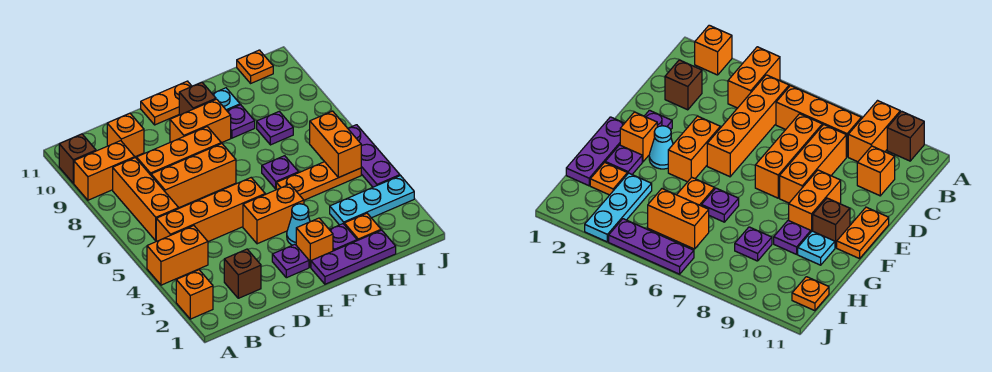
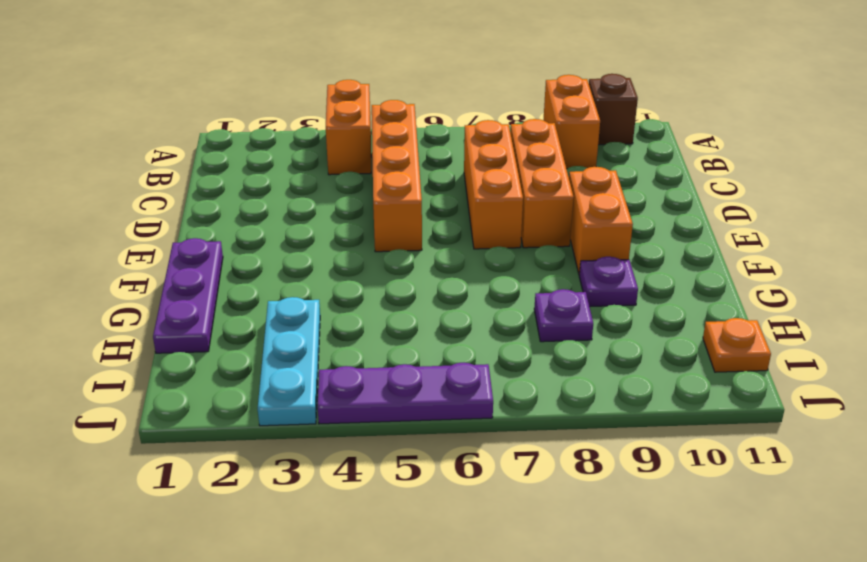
none -> orange 1x1 brick [176,270,213,319]
none -> orange 1x3 brick [113,158,179,241]
none -> brown 1x1 brick [224,249,261,298]

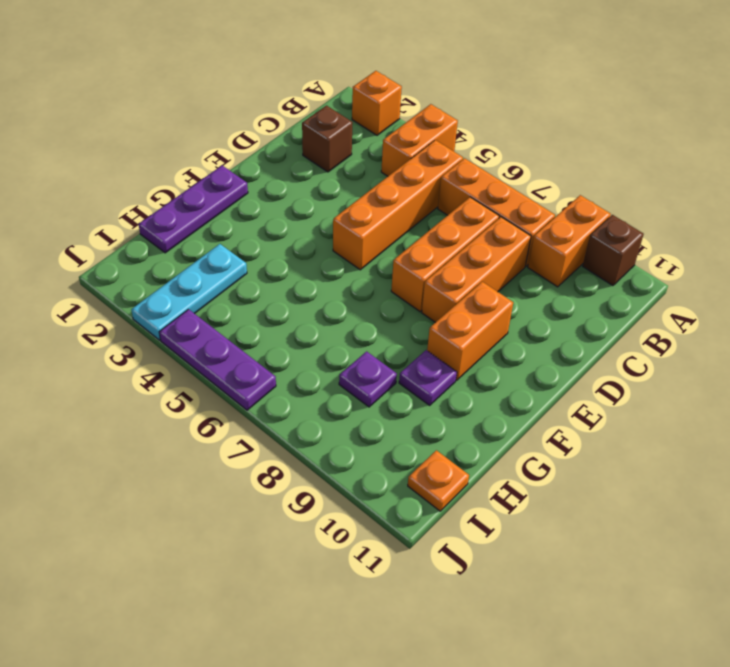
none -> orange 1x1 brick [107,113,144,157]
none -> purple 1x1 plate [272,244,309,278]
none -> orange 1x2 brick [243,184,304,244]

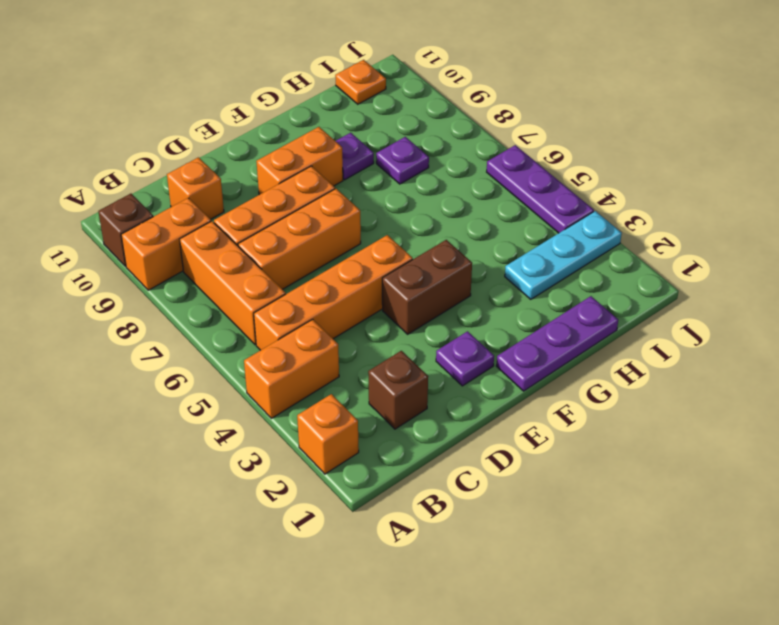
brown 1x2 brick [382,240,472,334] -> orange 1x2 brick [243,184,304,244]
none -> orange 1x2 plate [141,81,192,125]
none -> orange 1x1 brick [296,218,333,267]
none -> cyan 1x1 cone [287,204,310,245]

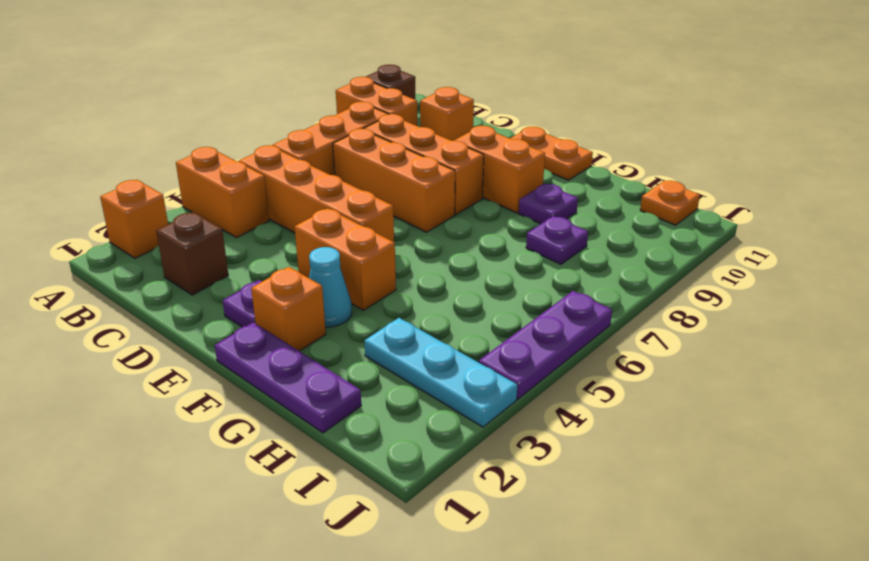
none -> brown 1x1 brick [179,82,216,115]
none -> purple 1x1 plate [329,224,357,251]
none -> orange 1x3 plate [276,162,361,200]

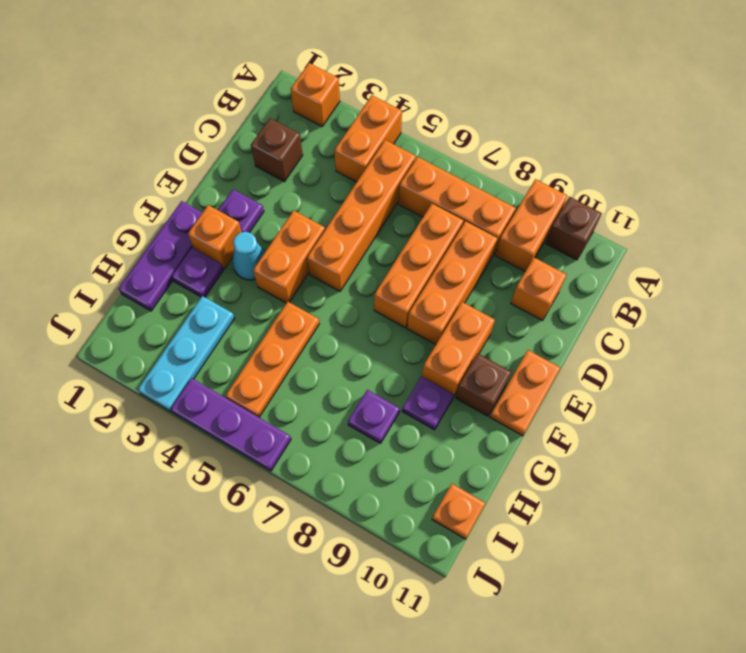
none -> purple 1x1 plate [262,156,299,189]
none -> cyan 1x1 plate [213,88,240,110]
none -> orange 1x1 plate [344,213,381,241]

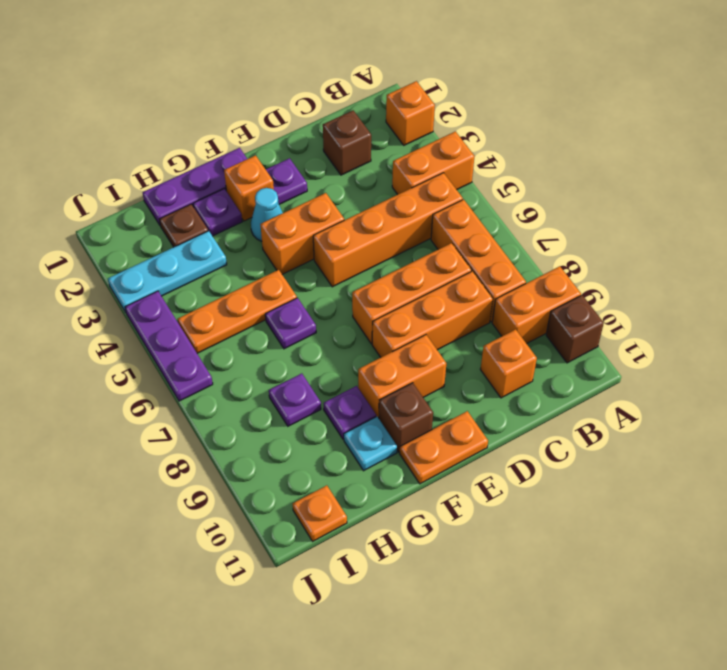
brown 1x1 plate [160,204,208,247] -> orange 1x1 plate [344,213,381,241]
none -> orange 1x2 brick [310,111,361,178]

